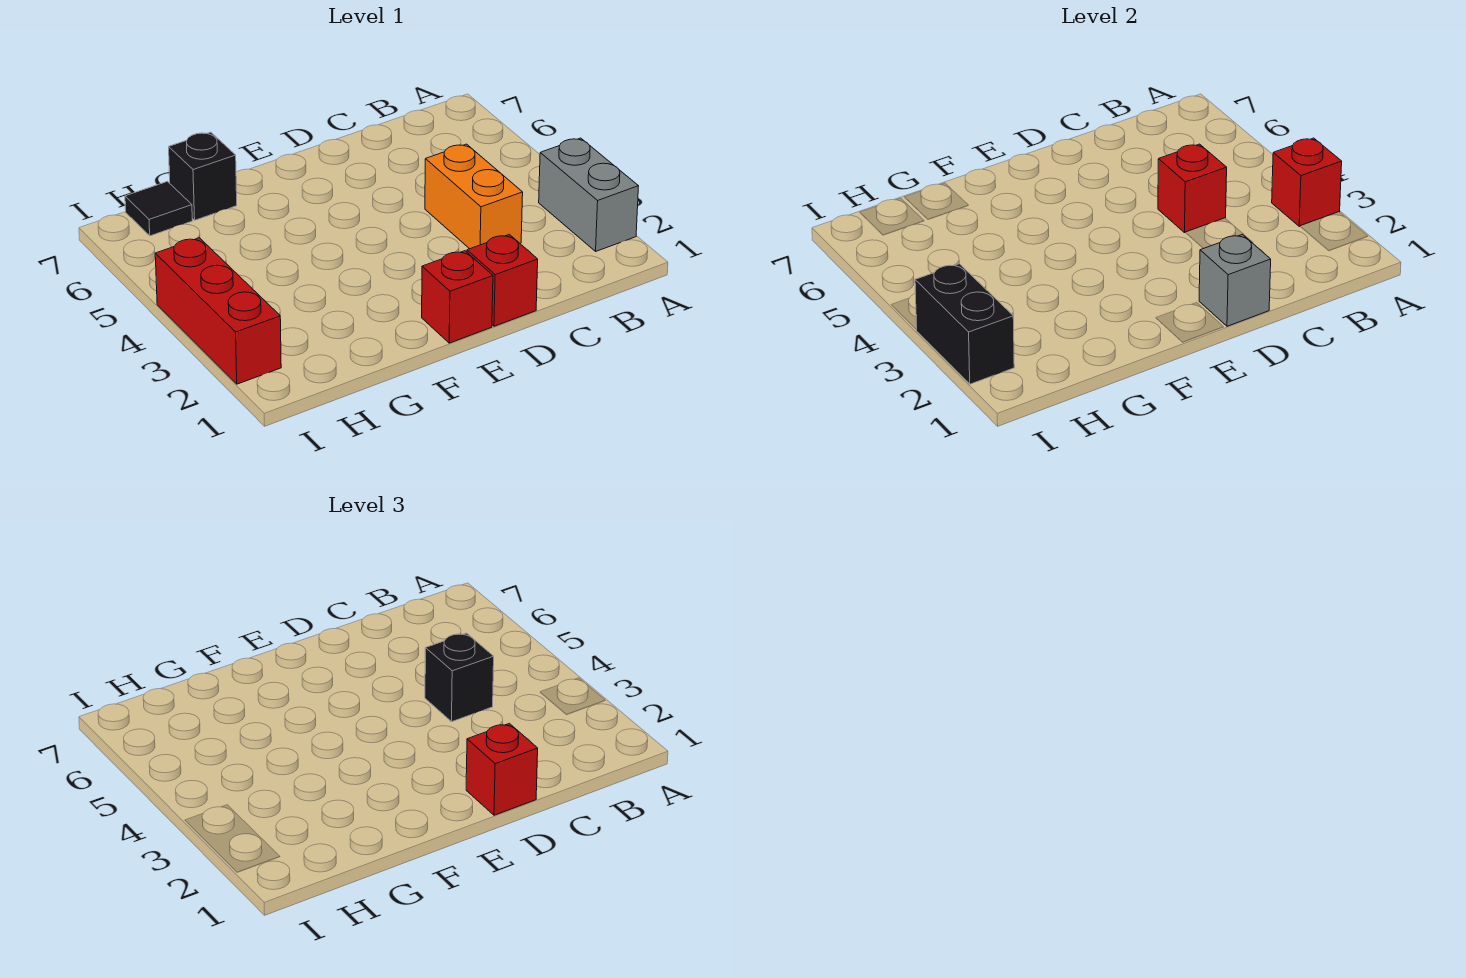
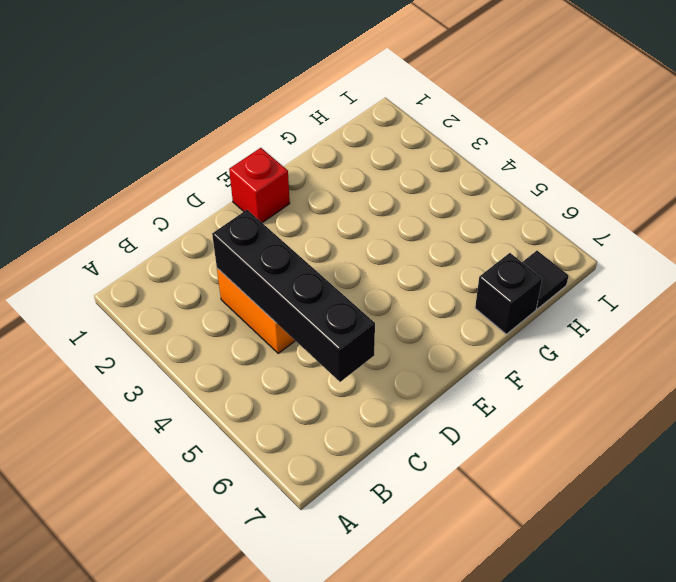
black 1x4 brick [212,210,375,382] -> red 1x1 brick [1158,144,1227,233]
none -> grey 1x2 brick [539,138,639,251]
none -> red 1x1 brick [467,234,538,326]
none -> red 1x3 brick [155,238,281,384]

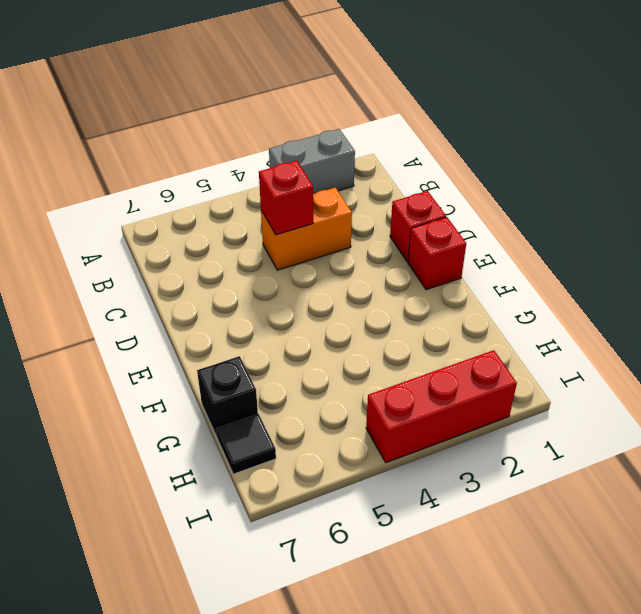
none -> red 1x1 brick [1272,138,1342,226]
none -> grey 1x1 brick [1199,234,1271,326]
none -> black 1x2 brick [915,264,1014,384]

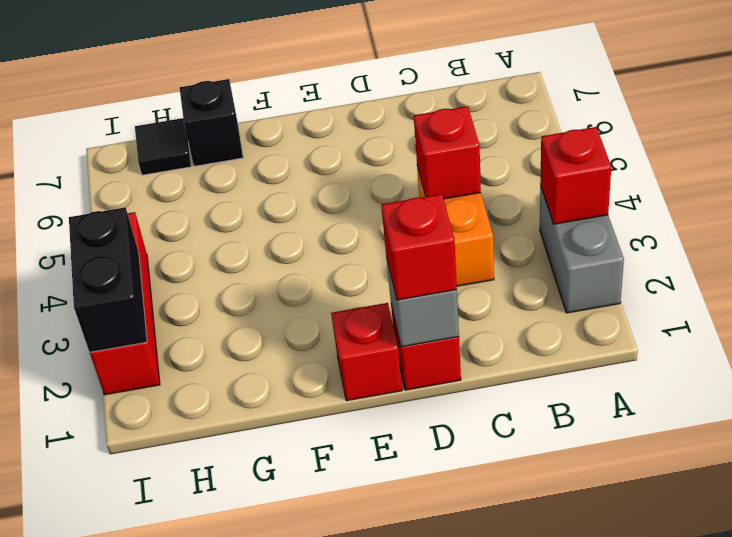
none -> black 1x1 brick [425,633,494,722]

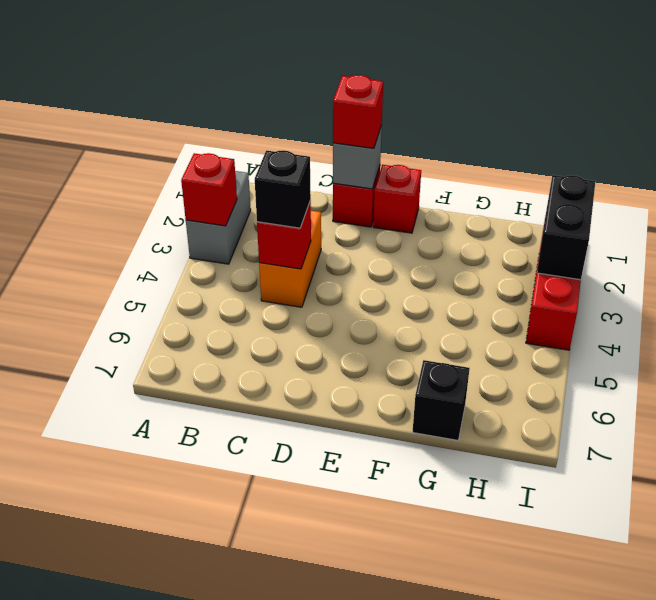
none -> black 1x1 tile [125,181,192,236]

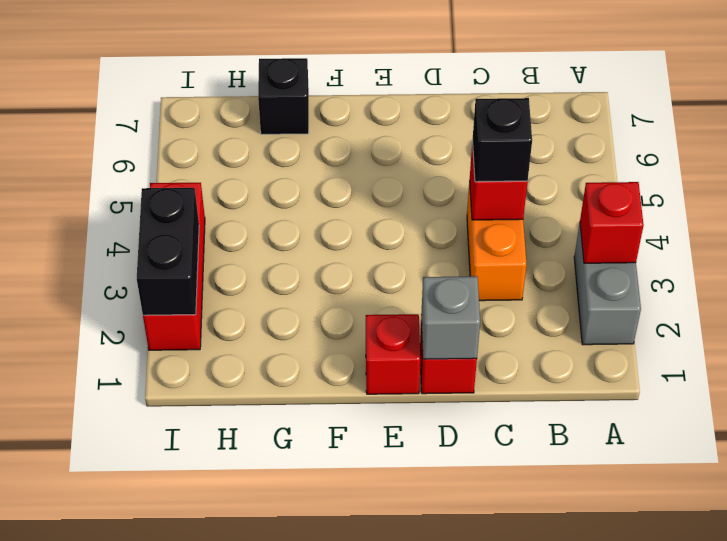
none -> black 1x1 tile [125,181,192,236]
none -> red 1x1 brick [466,723,538,815]

